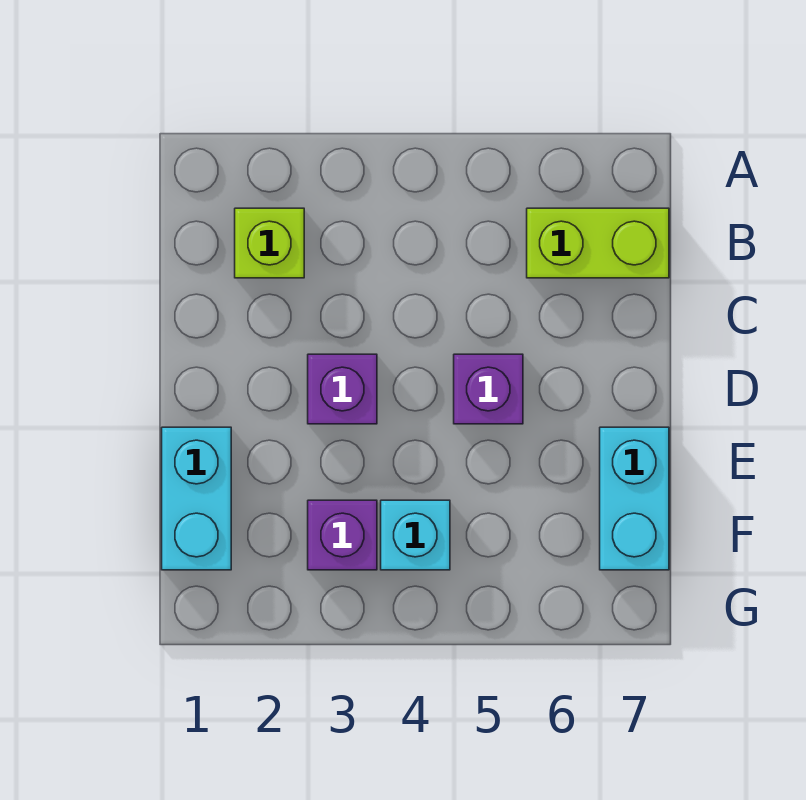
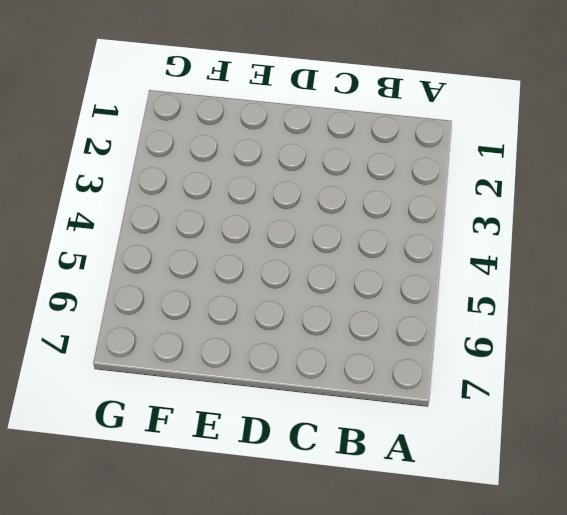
none -> lime 1x1 brick [235,208,304,278]
none -> lime 1x2 brick [527,208,669,278]

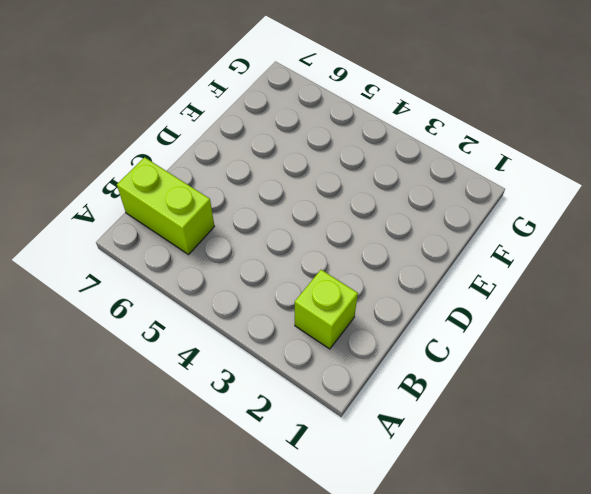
none -> purple 1x1 brick [308,354,377,424]
none -> purple 1x1 brick [454,354,523,424]

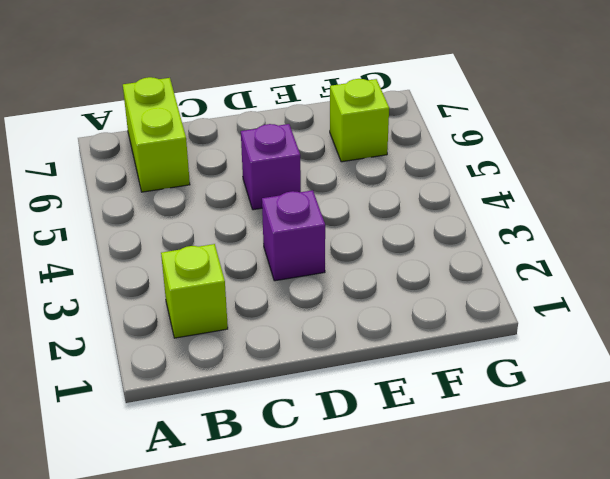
lime 1x1 brick [330,79,389,162] -> none
none -> cyan 1x2 brick [162,427,231,570]
none -> cyan 1x2 brick [600,427,669,570]

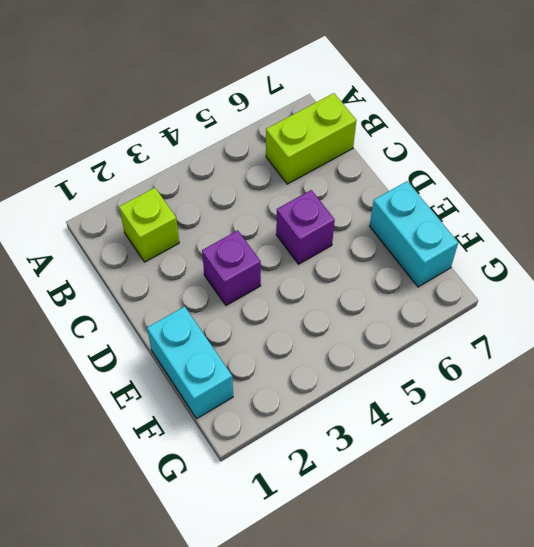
none -> purple 1x1 brick [308,500,377,570]
none -> cyan 1x1 brick [381,500,450,570]

